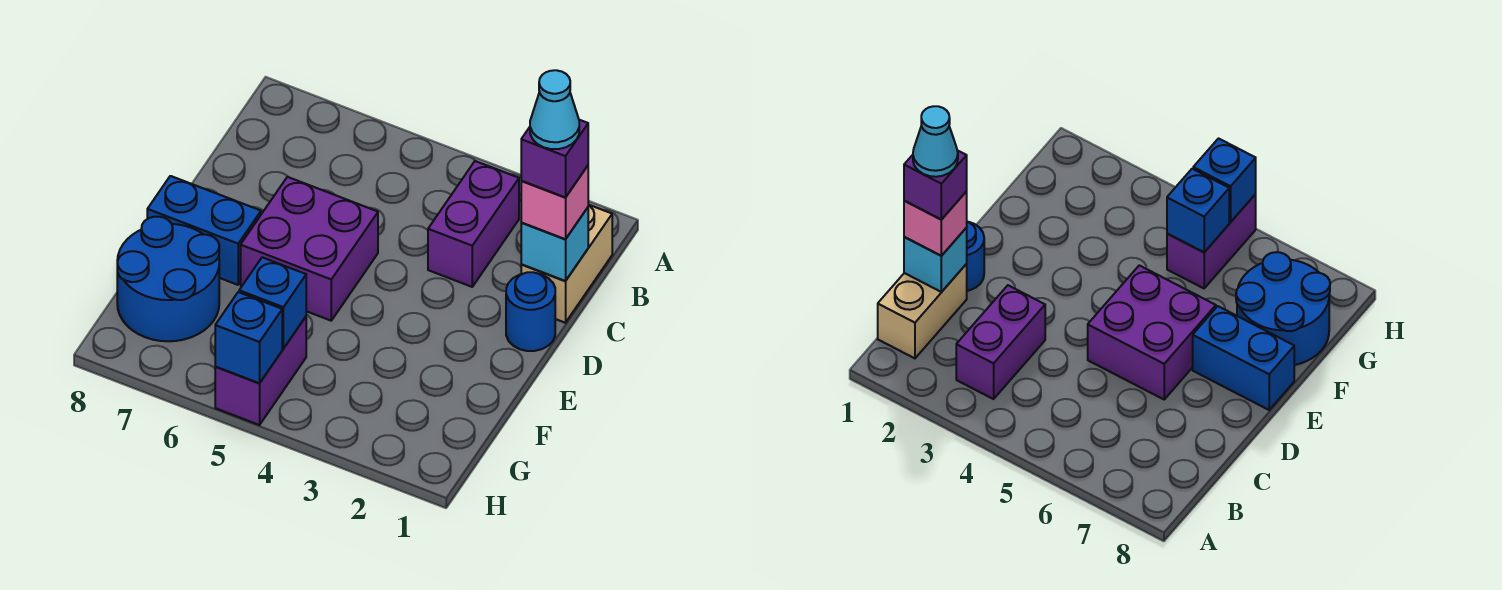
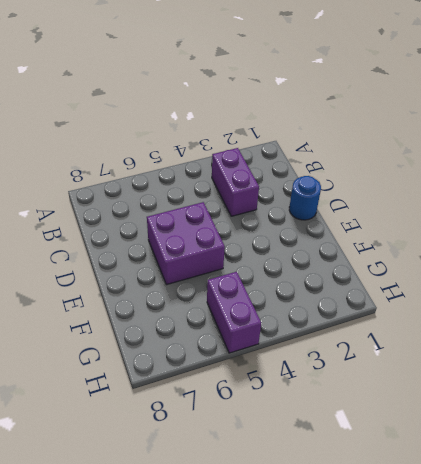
none -> tan 1x2 brick [521,205,612,323]
none -> blue 1x2 brick [147,176,261,285]
none -> blue 2x2 round brick [117,217,219,341]

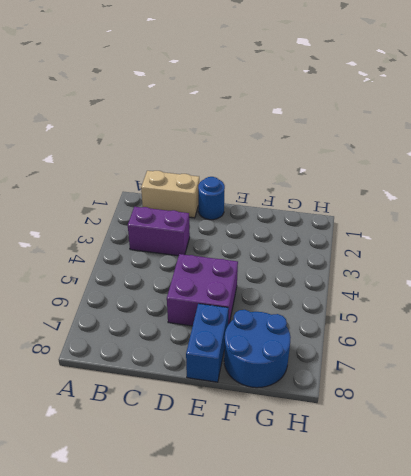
none -> purple 1x2 brick [215,317,306,425]
none -> cyan 1x1 brick [521,208,588,281]
none -> blue 1x1 brick [239,257,306,349]

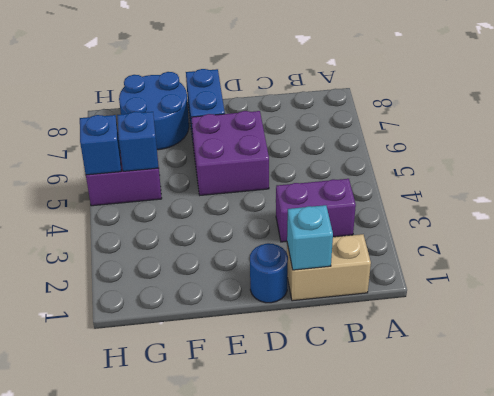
none -> pink 1x1 brick [521,166,588,239]
none -> purple 1x1 brick [521,120,588,197]
none -> cyan 1x1 cone [530,70,579,149]

